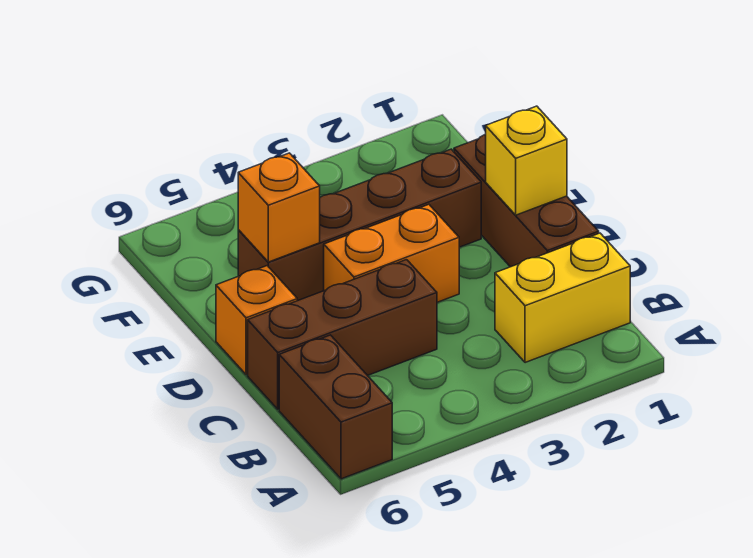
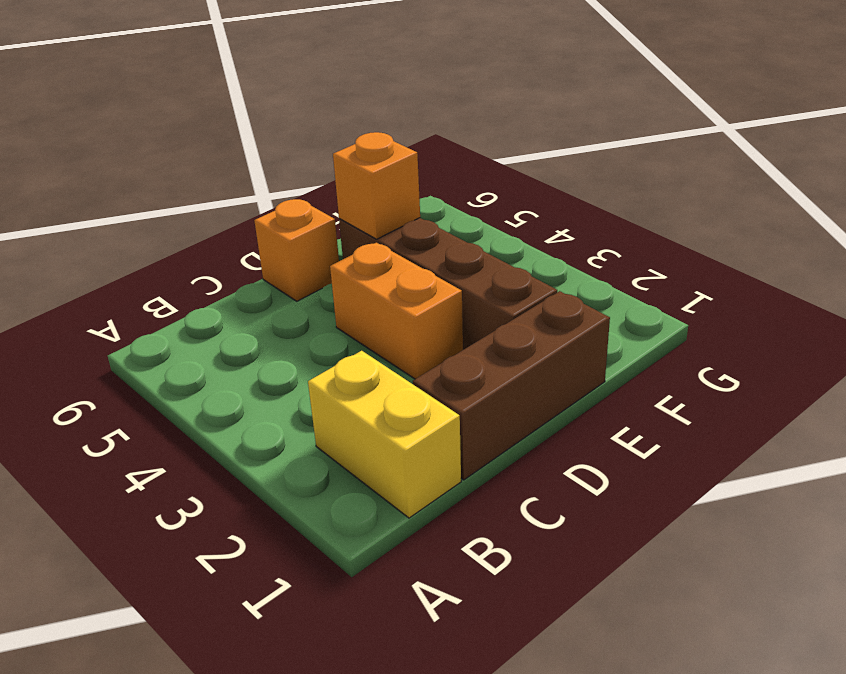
none -> brown 1x2 brick [279,335,392,479]
none -> brown 1x3 brick [248,260,437,409]

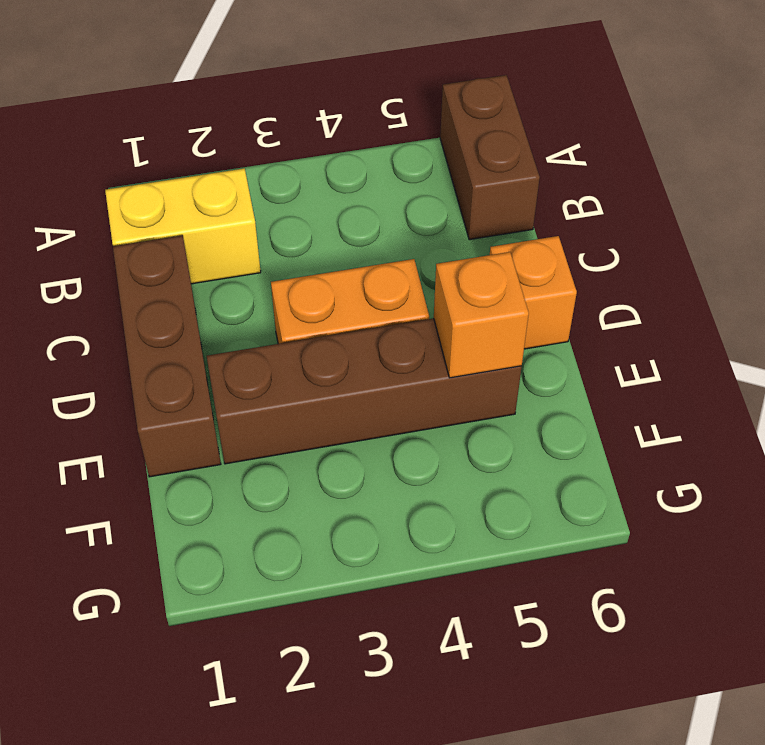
none -> brown 1x3 brick [248,260,437,409]
none -> yellow 1x1 brick [486,106,567,215]

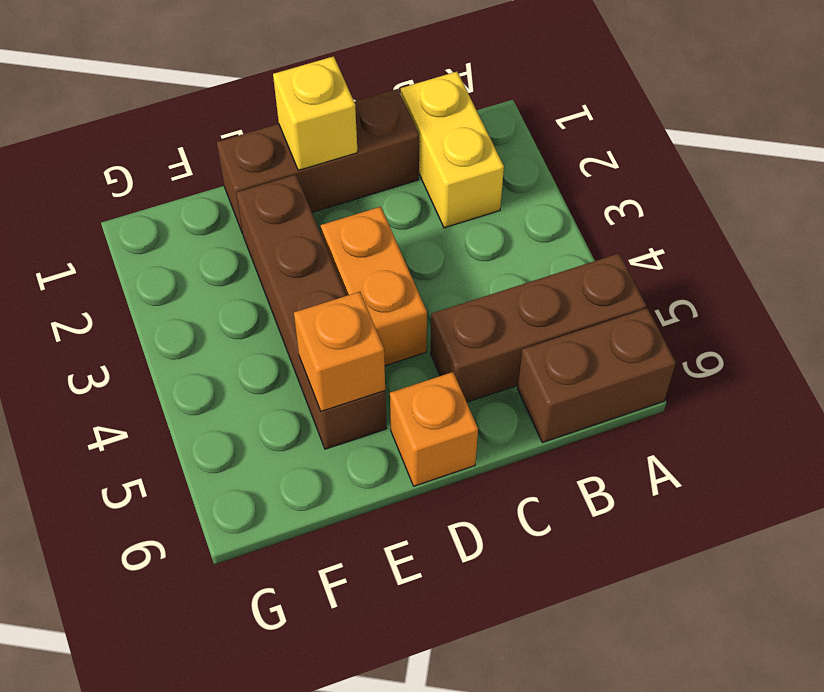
brown 1x3 brick [431,254,646,402] -> brown 1x3 brick turned to [248,260,437,409]

